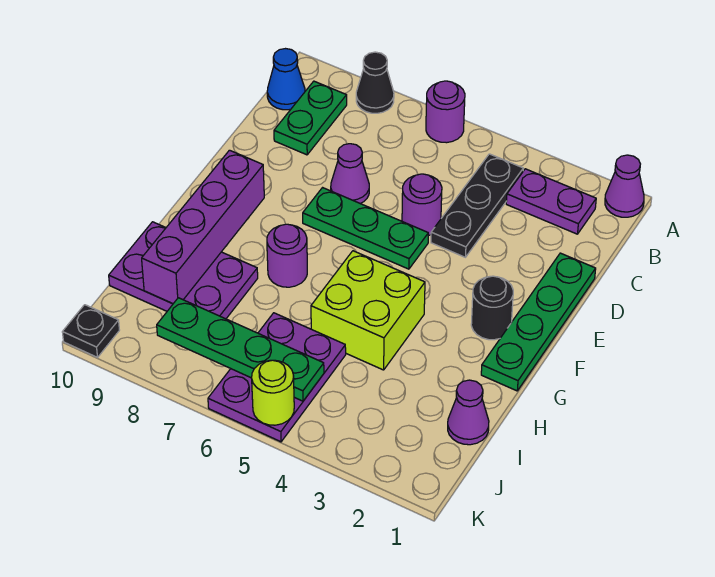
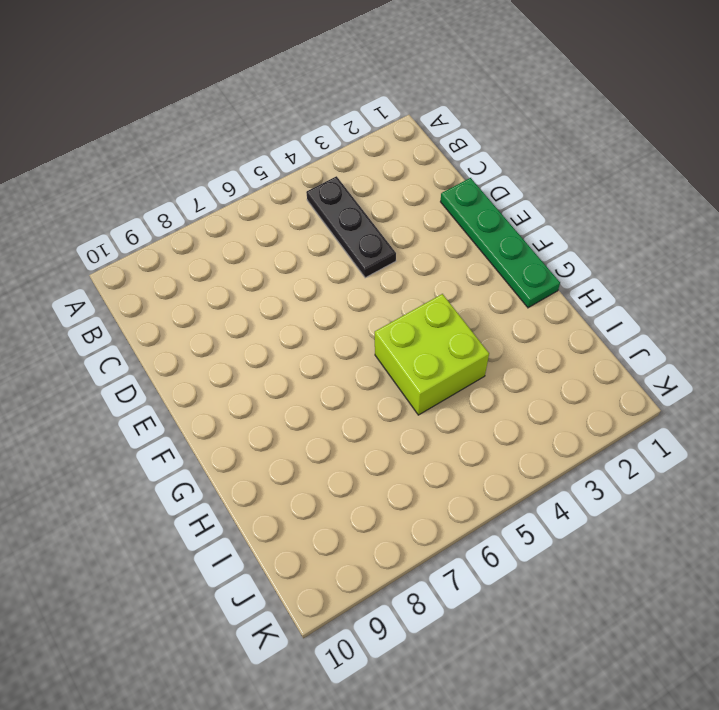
none -> purple 1x1 cone [605,155,644,217]
none -> purple 1x1 round brick [426,81,465,143]
none -> black 1x1 cone [356,52,394,113]

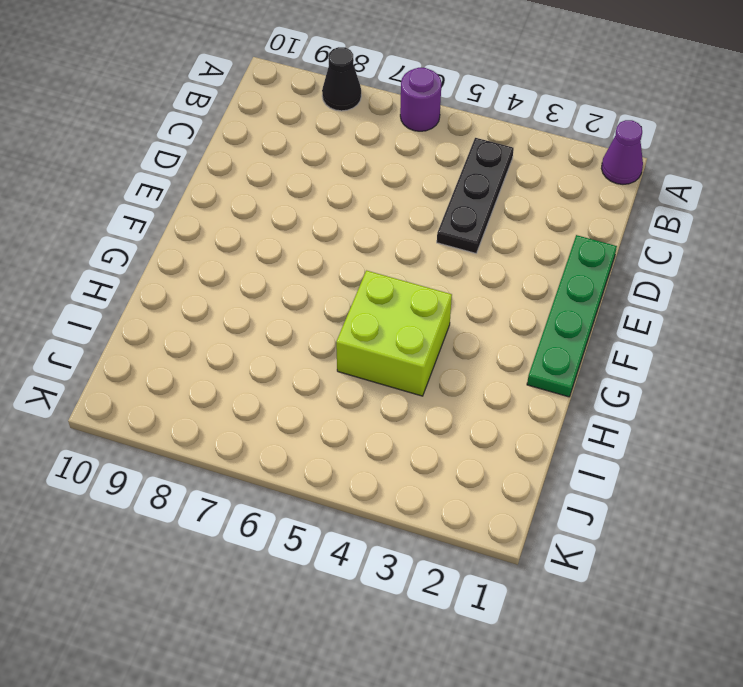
none -> purple 1x2 plate [506,169,596,234]
none -> green 1x2 plate [274,81,347,155]
none -> blue 1x1 cone [267,49,305,110]

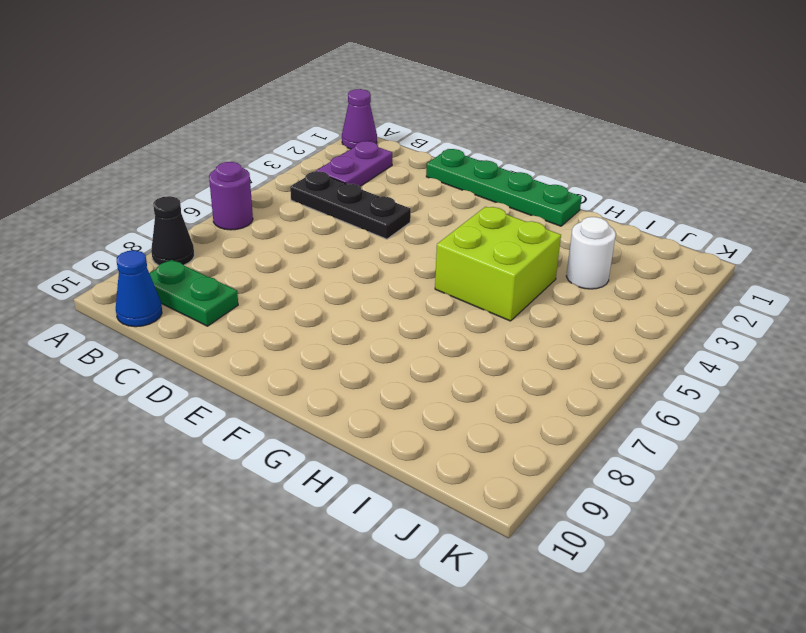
white 1x1 round brick [566,217,616,289] -> none
none -> purple 1x1 round brick [402,174,442,236]
none -> purple 1x1 cone [331,144,369,204]
none -> green 1x3 plate [303,188,428,269]

